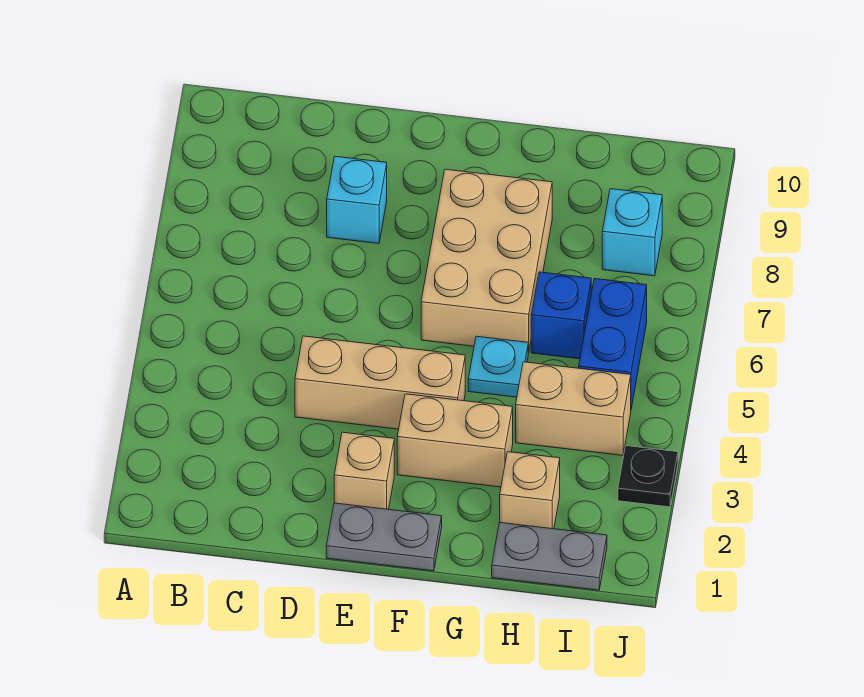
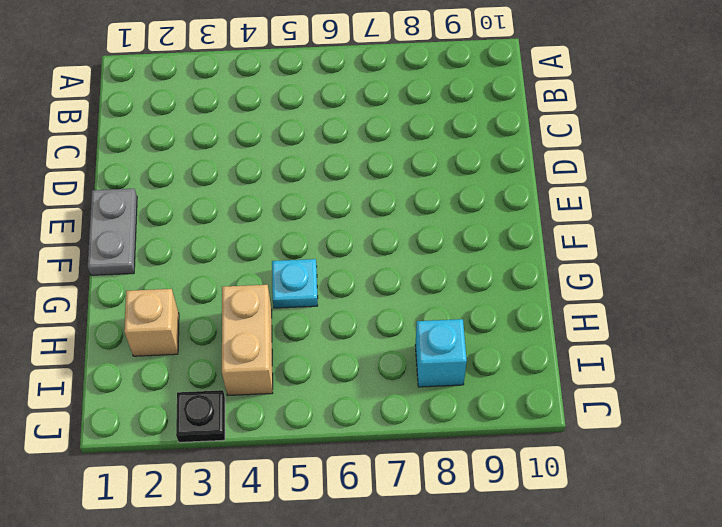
none -> tan 1x3 brick [295,336,465,429]
none -> cyan 1x1 brick [327,156,387,244]
none -> tan 1x1 brick [334,432,394,509]

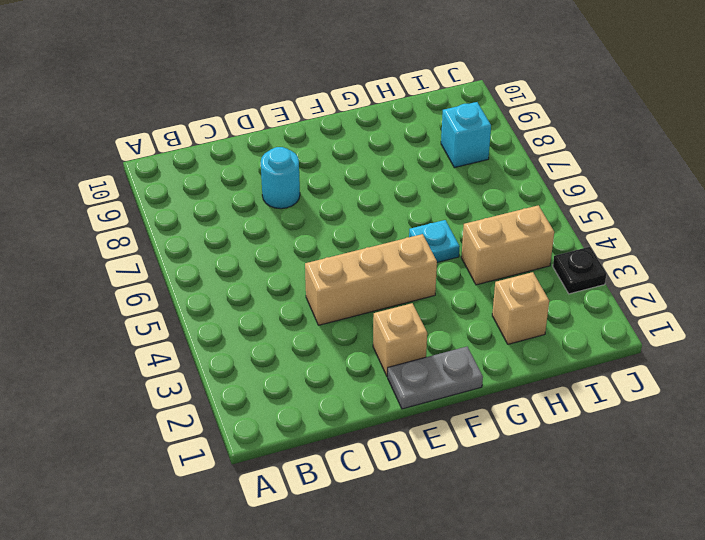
cyan 1x1 round brick [261,147,300,209] -> cyan 1x1 brick [327,156,387,244]
none -> tan 1x2 brick [397,394,513,487]
none -> tan 2x3 brick [421,169,552,352]
none -> grey 1x2 plate [492,522,607,590]

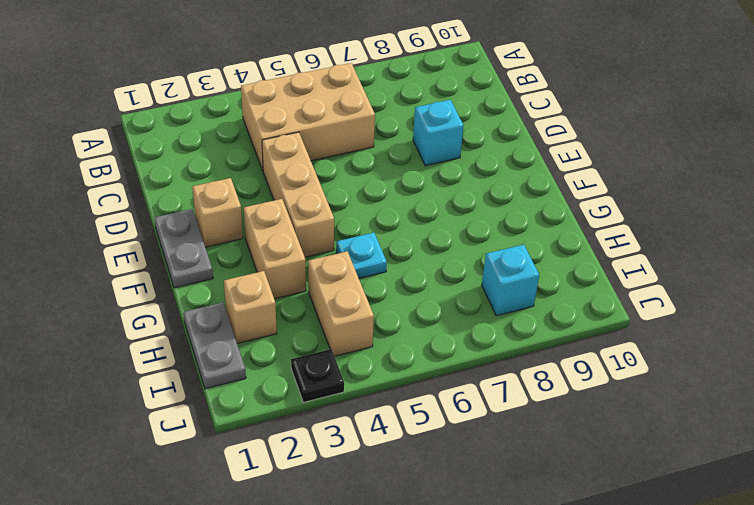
tan 2x3 brick [241,63,375,170] -> tan 2x3 brick moved to [421,169,552,352]
none -> blue 1x1 brick [531,272,591,359]
none -> blue 1x2 brick [579,279,647,409]

